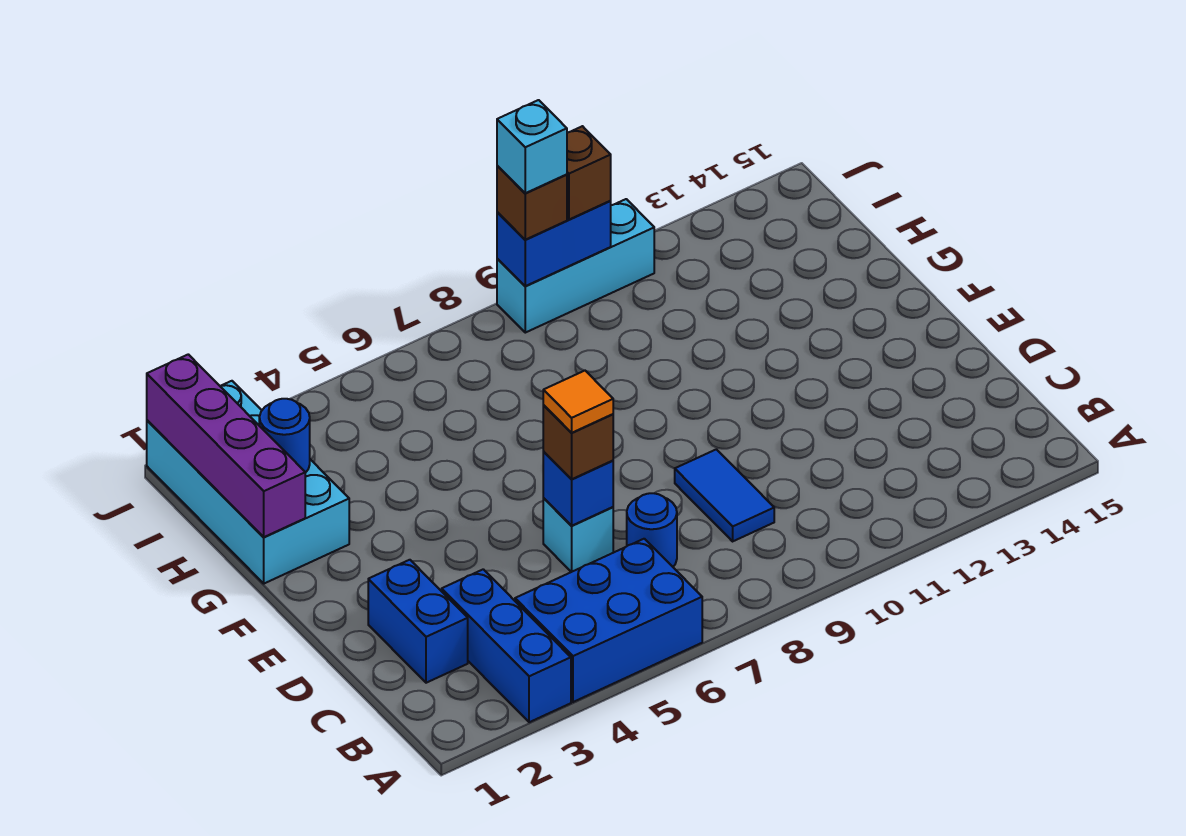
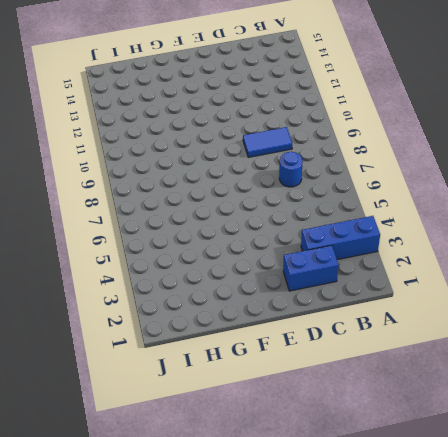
none -> blue 2x3 brick [515,539,702,702]
none -> cyan 1x1 brick [543,498,613,572]
none -> cyan 2x4 brick [147,381,349,584]

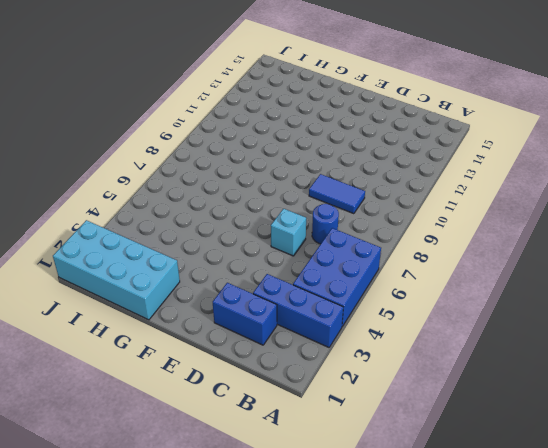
none -> cyan 1x3 brick [497,199,654,333]
none -> blue 1x1 brick [543,452,613,526]
none -> purple 1x4 brick [147,354,305,537]

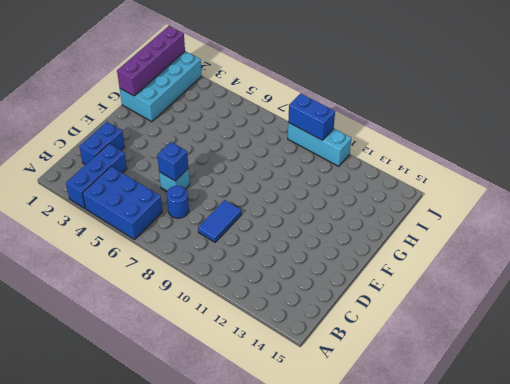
none -> blue 1x1 round brick [259,399,310,473]
none -> brown 1x1 brick [543,405,613,479]
none -> brown 1x1 brick [497,166,567,240]

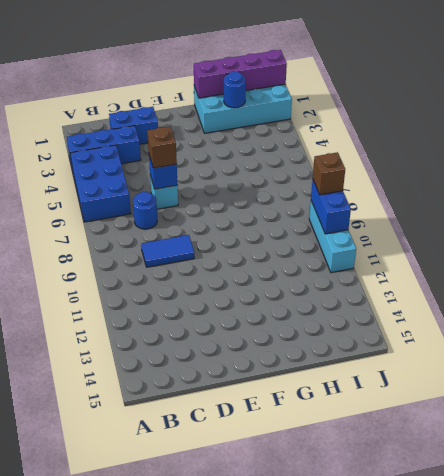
none -> brown 1x1 brick [567,126,611,220]
none -> orange 1x1 tile [543,371,613,433]
none -> cyan 1x1 brick [497,100,567,193]

